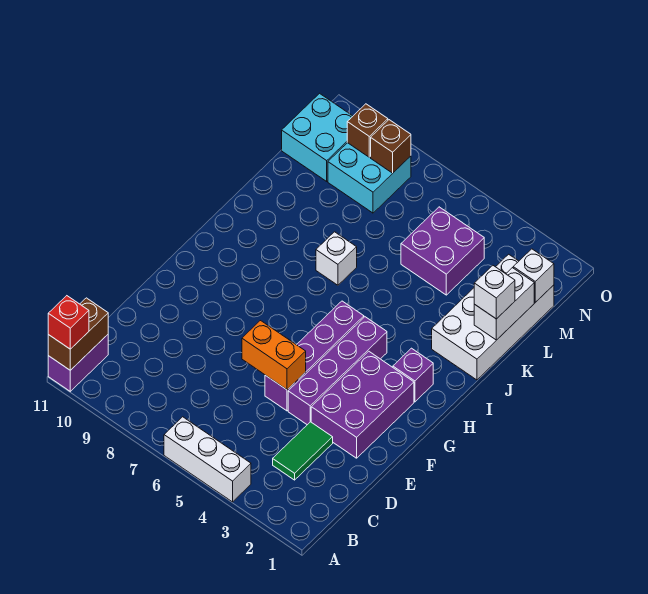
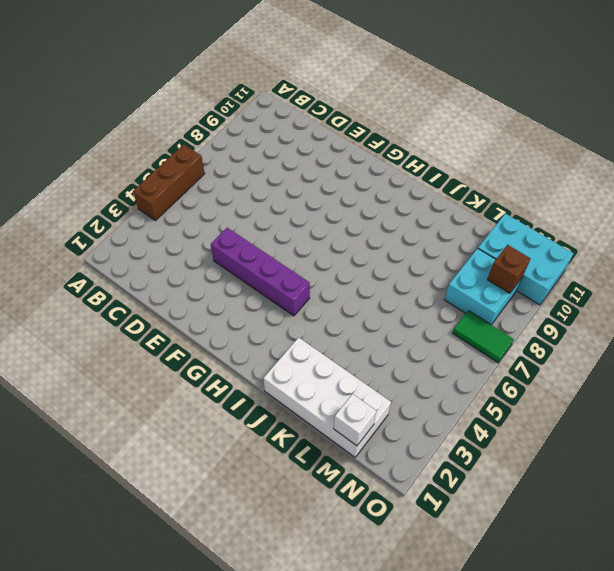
brown 1x3 brick [133,144,205,221] -> white 1x3 brick [164,417,251,502]
cyan 2x3 brick [478,213,574,305] -> cyan 2x2 brick [282,93,353,181]
green 1x2 tile [453,311,514,363] -> green 1x2 tile moved to [273,422,333,480]
none -> purple 1x2 brick [48,335,108,391]
none -> purple 2x3 brick [311,351,414,458]
none -> purple 1x4 brick [265,301,364,411]

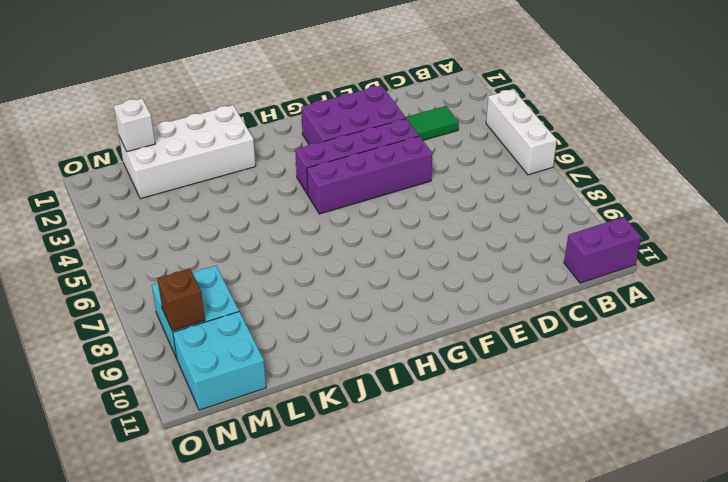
none -> purple 1x1 brick [393,348,433,402]
none -> white 1x1 brick [316,232,357,285]
none -> purple 2x2 brick [401,207,484,295]

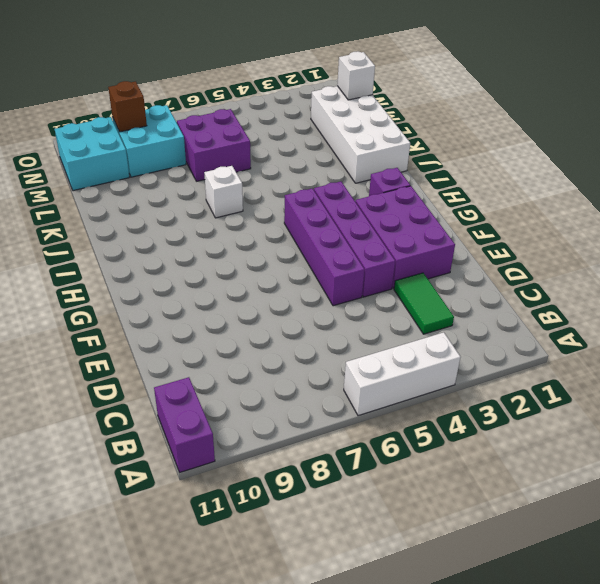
purple 2x2 brick [177,109,251,181] -> purple 2x2 brick moved to [401,207,484,295]
none -> brown 1x2 brick [48,298,108,370]
none -> orange 1x2 brick [242,321,306,390]
none -> white 1x2 brick [474,268,534,340]

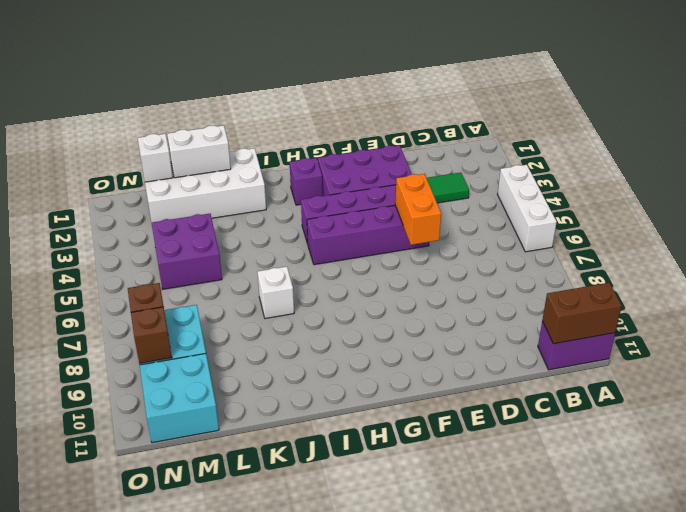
none -> red 1x1 brick [48,296,89,349]
none -> white 1x1 brick [474,266,515,319]

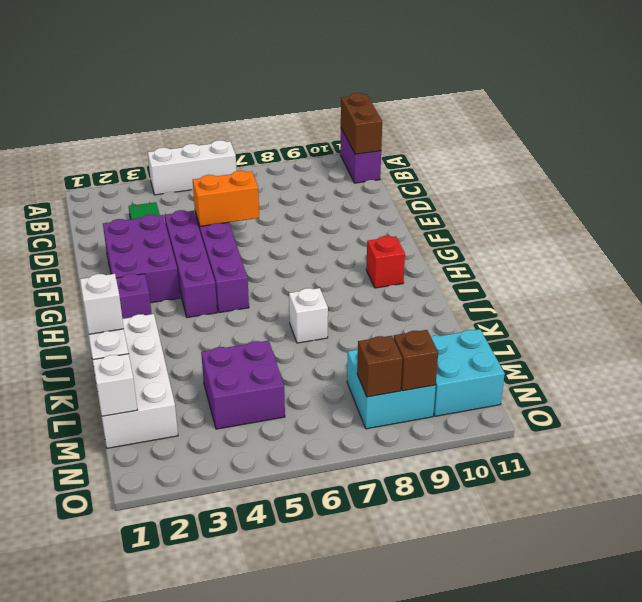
red 1x1 brick [366,236,405,288] -> red 1x1 brick moved to [48,296,89,349]

